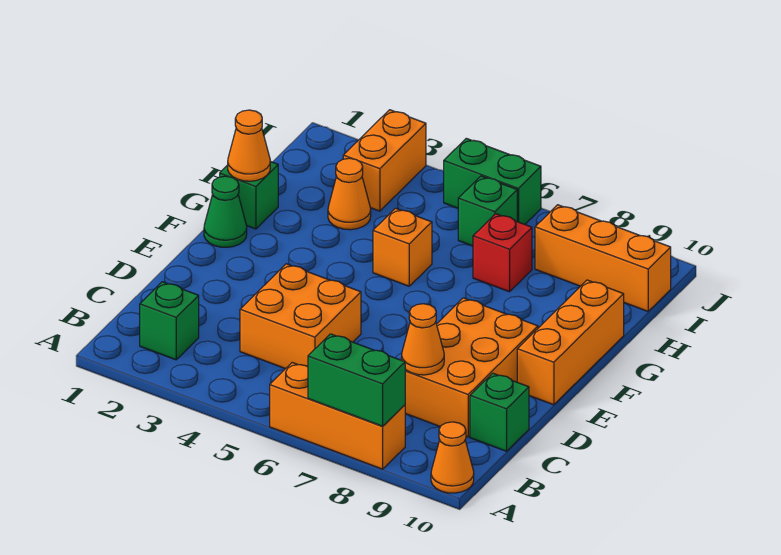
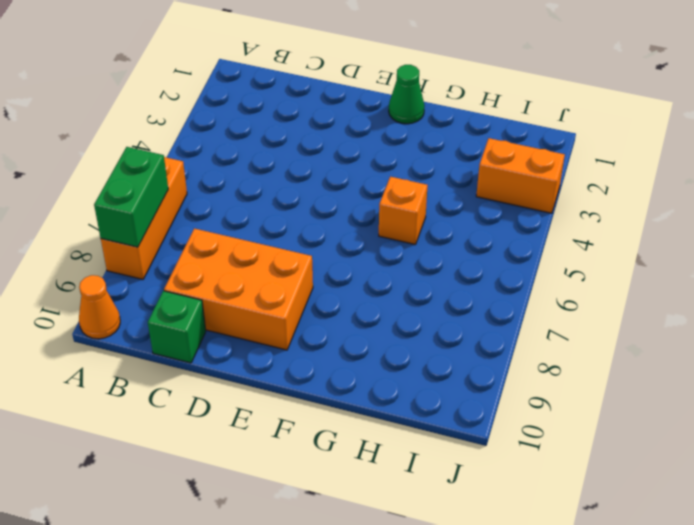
none -> green 1x1 brick [140,282,199,360]
none -> orange 2x2 brick [240,264,361,369]
none -> orange 1x3 brick [517,280,624,405]

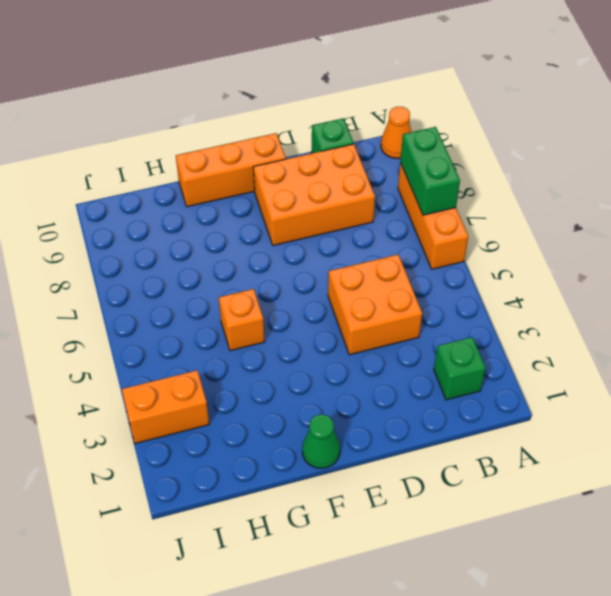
none -> green 1x1 brick [220,161,278,229]
none -> orange 1x1 cone [328,158,371,230]
none -> red 1x1 brick [473,214,532,292]

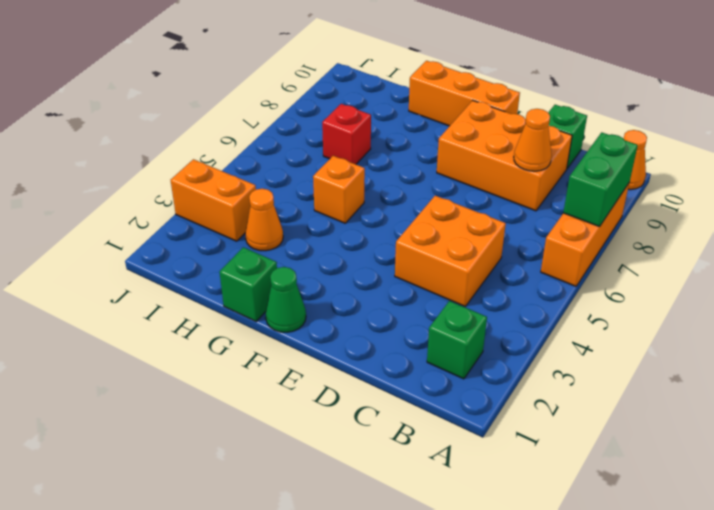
none -> green 1x1 brick [458,176,517,246]
none -> orange 1x3 brick [535,205,671,311]
none -> green 1x2 brick [444,138,541,224]

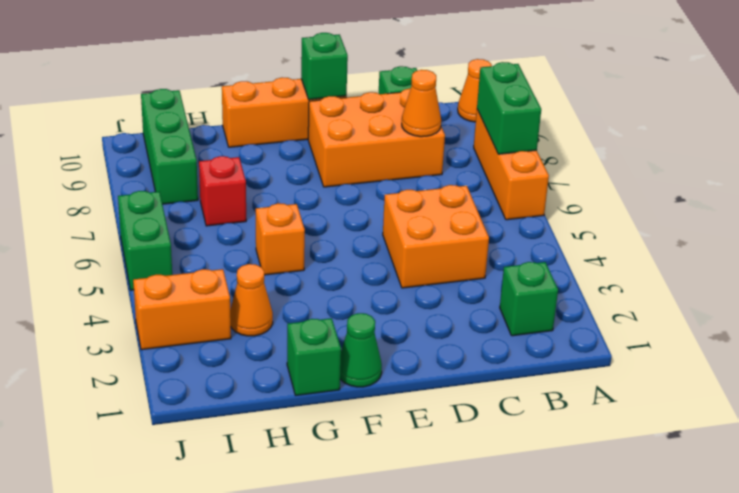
green 1x1 brick [301,33,348,100] -> green 1x1 brick moved to [458,176,517,246]
green 1x3 brick [141,89,198,204] -> orange 1x3 brick [535,205,671,311]
none -> orange 1x1 cone [228,110,270,181]

